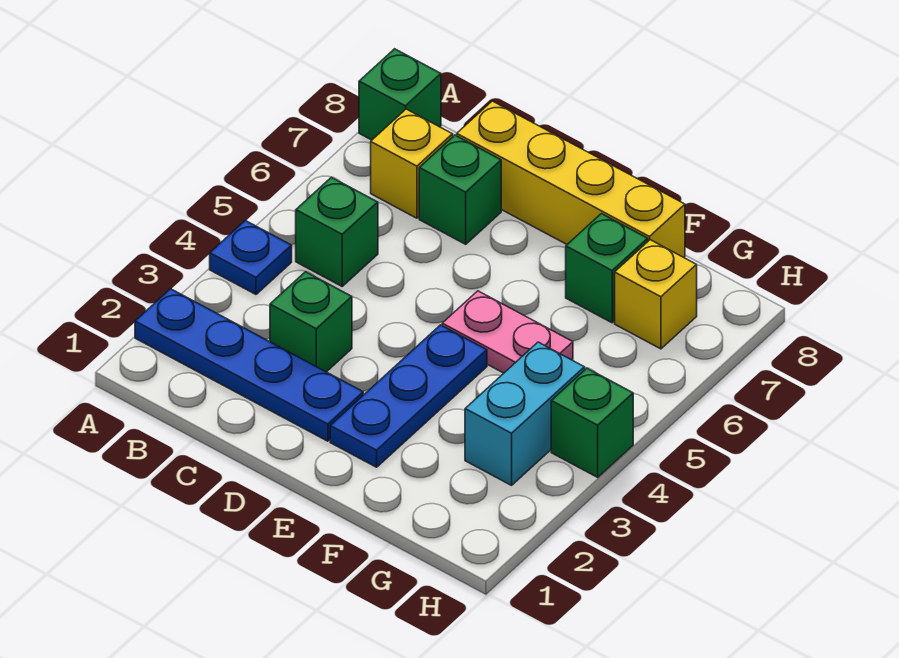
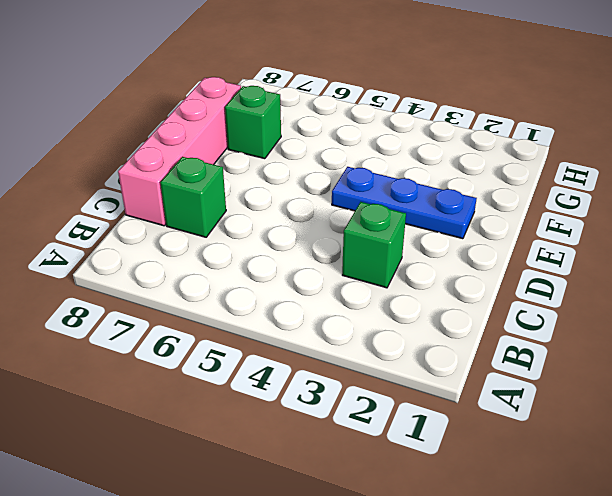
pink 1x4 brick [118,77,241,226] -> yellow 1x4 brick [457,101,685,257]
none -> blue 1x4 plate [135,289,363,441]
none -> blue 1x1 plate [210,221,292,294]
none -> green 1x1 brick [359,49,441,140]

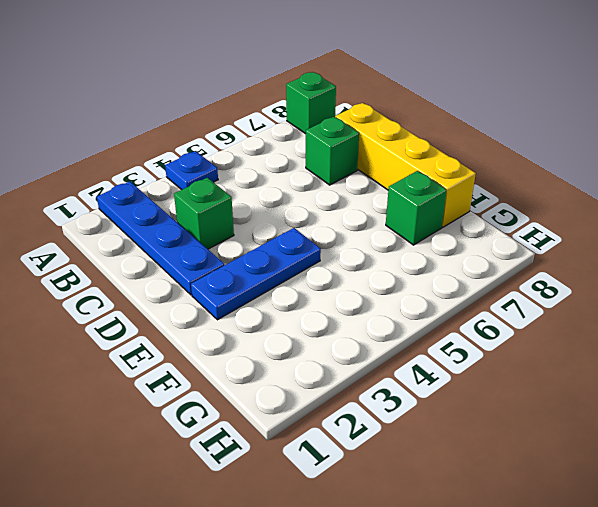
none -> green 1x1 brick [296,177,378,286]
none -> yellow 1x1 brick [371,109,453,218]
none -> pink 1x2 plate [442,291,573,373]

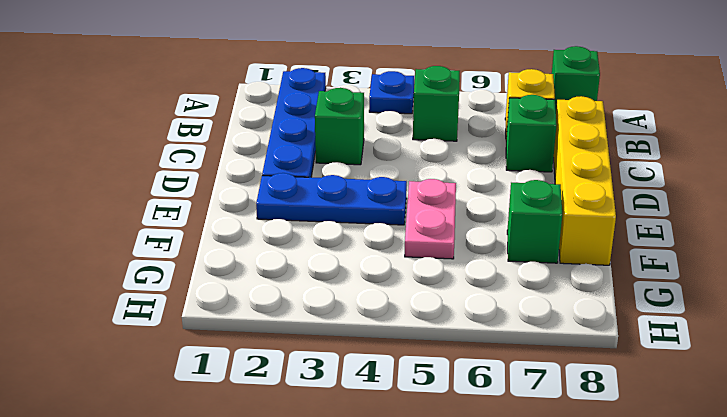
none -> cyan 1x2 brick [465,342,585,485]
none -> yellow 1x1 brick [615,240,697,349]
none -> green 1x1 brick [551,368,633,477]

